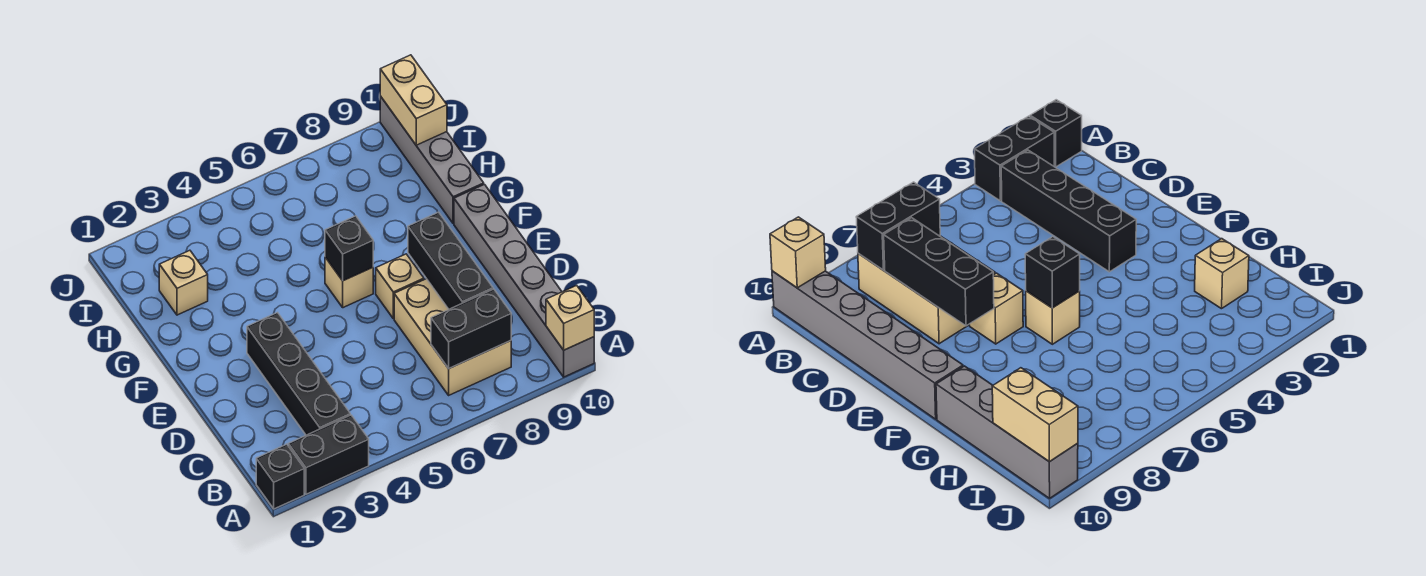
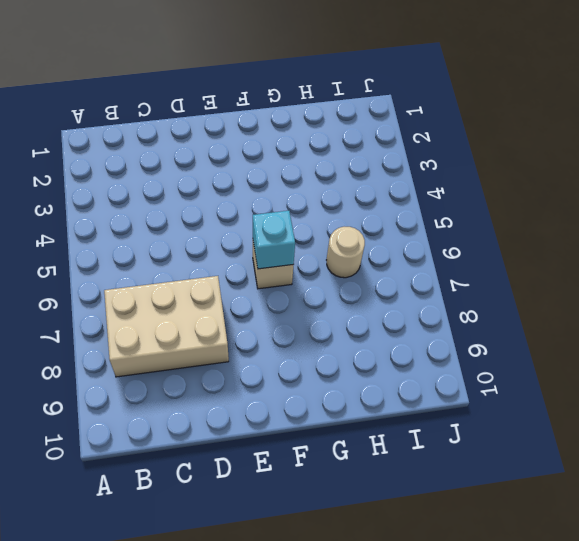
cyan 1x1 brick [253,211,295,269] -> black 1x1 brick [325,216,373,281]
tan 1x1 round brick [327,227,365,278] -> none
none -> black 1x1 brick [256,444,304,509]
none -> black 1x2 brick [288,415,369,494]
none -> grey 1x6 brick [454,184,594,377]

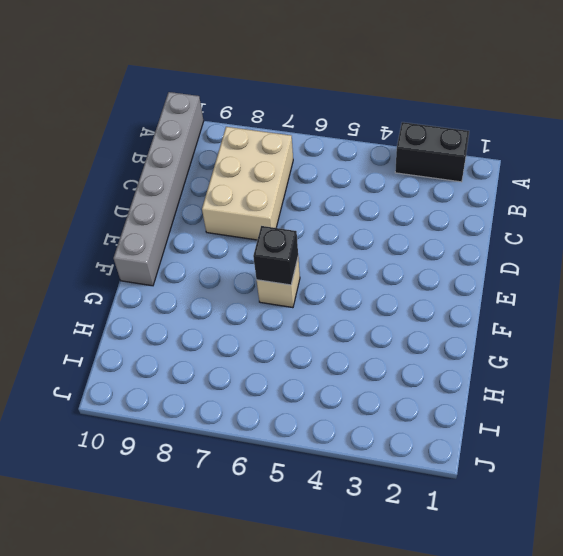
none -> black 1x1 brick [256,444,304,509]
none -> black 1x4 brick [247,313,350,435]
none -> tan 1x1 brick [376,254,424,319]

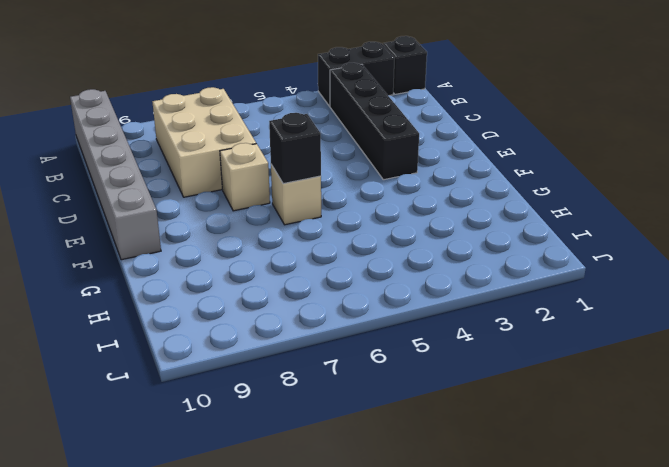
none -> grey 1x4 brick [380,96,484,224]
none -> tan 1x1 brick [159,250,208,315]
none -> tan 1x1 brick [546,285,594,350]

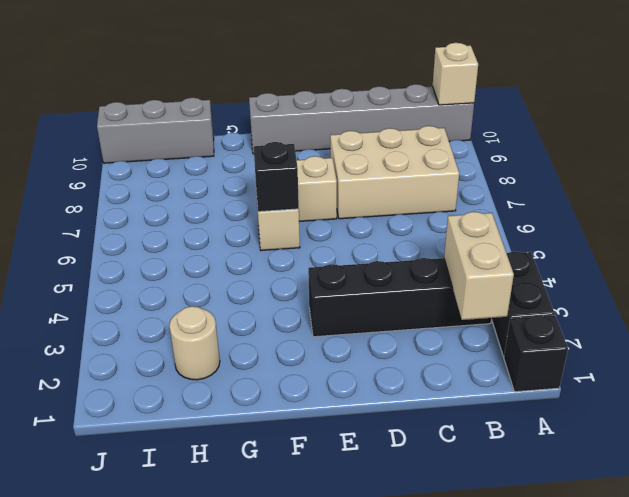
tan 1x2 brick [444,212,514,320] -> tan 1x2 brick turned to [380,55,447,145]
tan 1x1 round brick [169,306,220,380] -> tan 1x1 brick [159,250,208,315]
grey 1x3 brick [97,98,214,163] -> grey 1x4 brick [380,96,484,224]
none -> black 1x2 brick [431,289,511,368]
none -> black 1x3 brick [408,212,493,309]

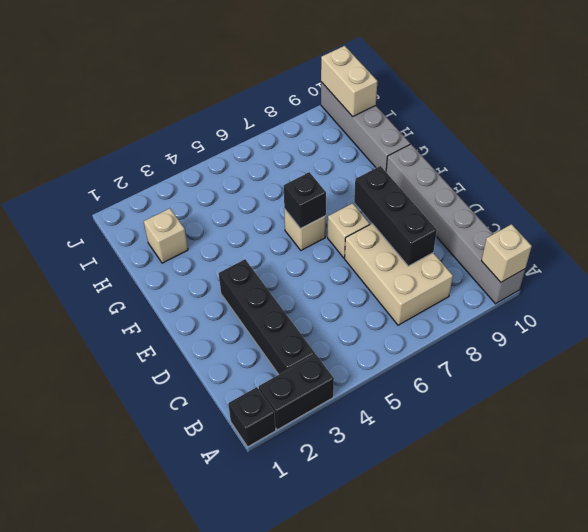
none -> black 1x2 brick [431,289,511,368]

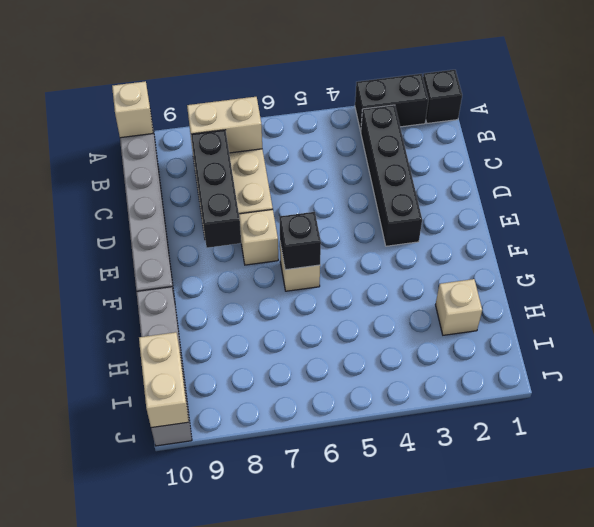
tan 1x2 brick [187,97,262,153] -> black 1x2 brick [431,289,511,368]

